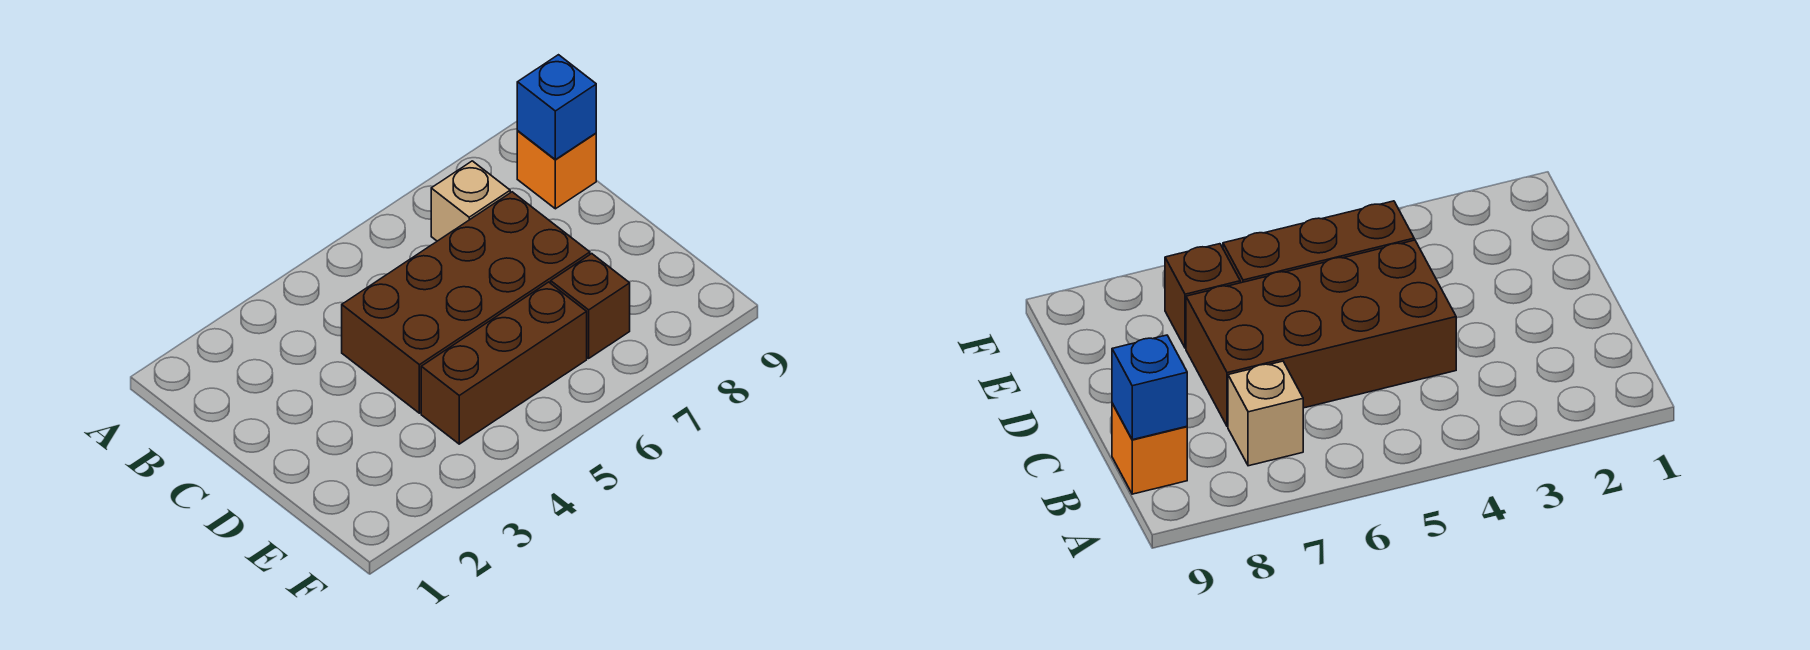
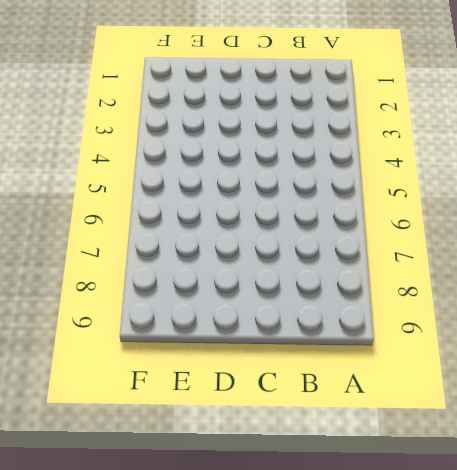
none -> tan 1x1 brick [431,161,510,241]
none -> orange 1x1 brick [517,131,596,209]

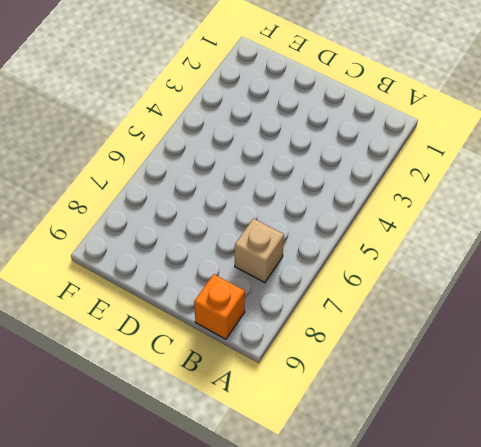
none -> brown 2x4 brick [342,192,590,413]
none -> brown 1x3 brick [421,282,587,444]

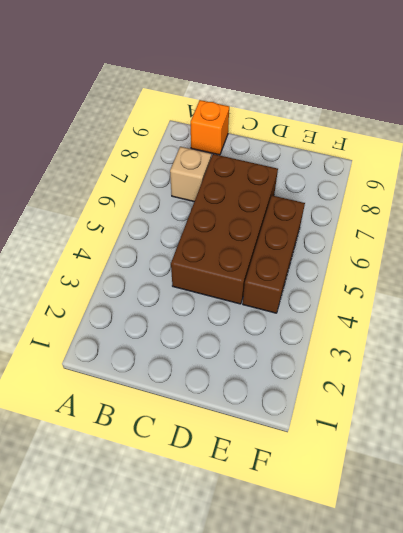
none -> brown 1x1 brick [551,254,630,358]
none -> blue 1x1 brick [517,55,596,160]

